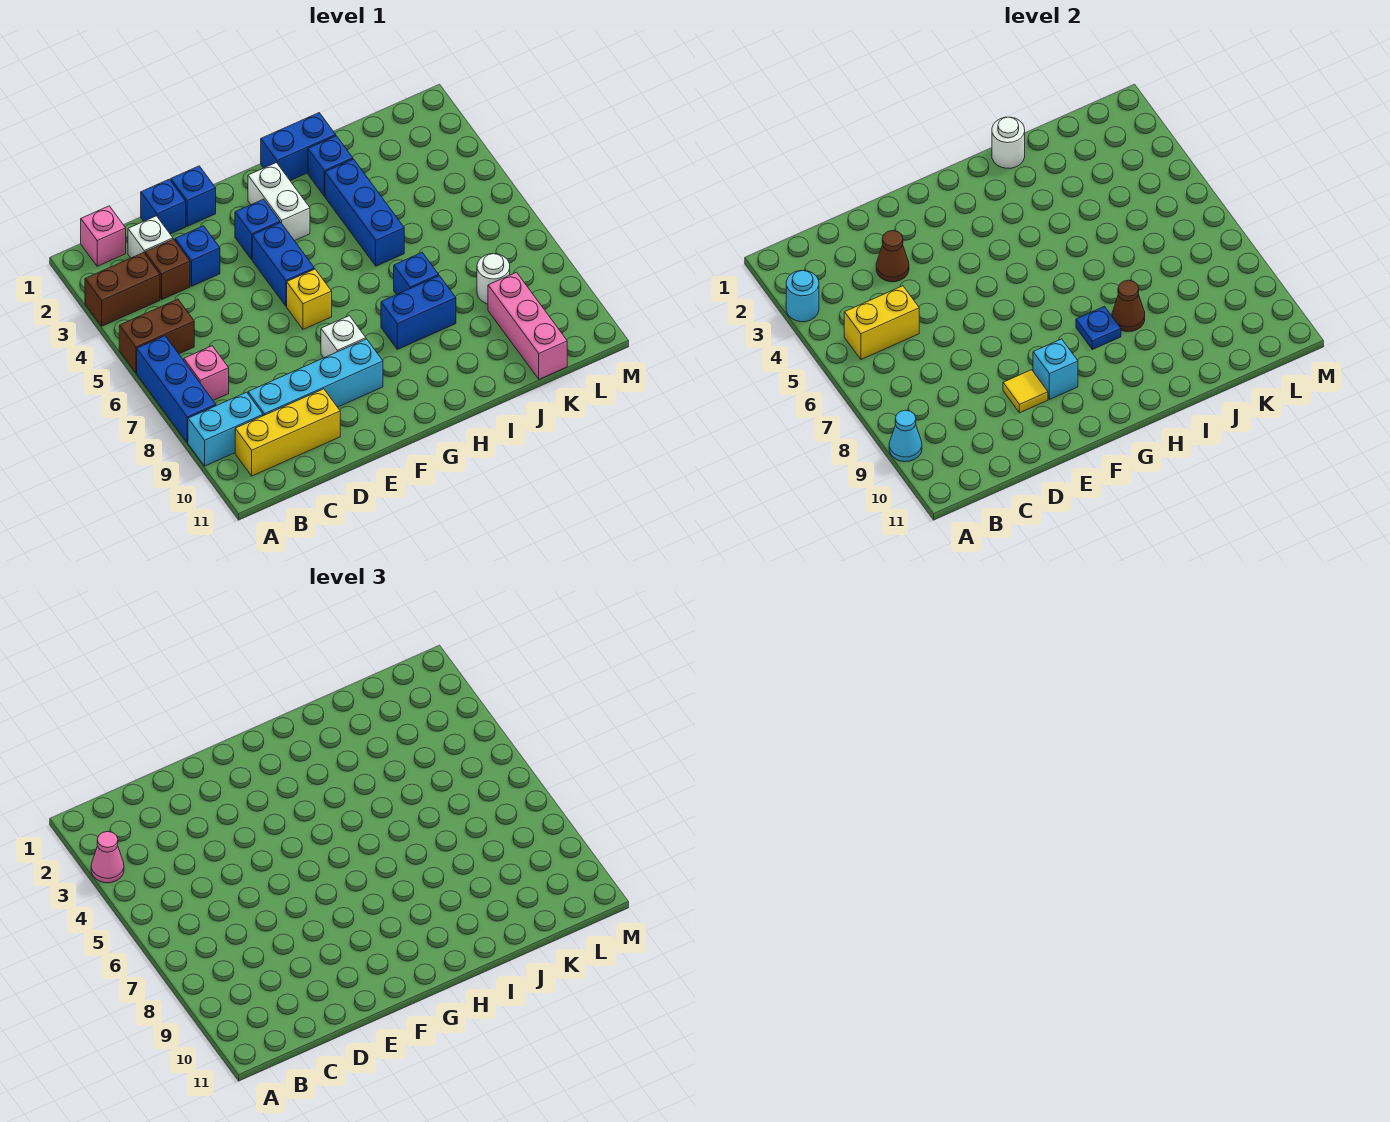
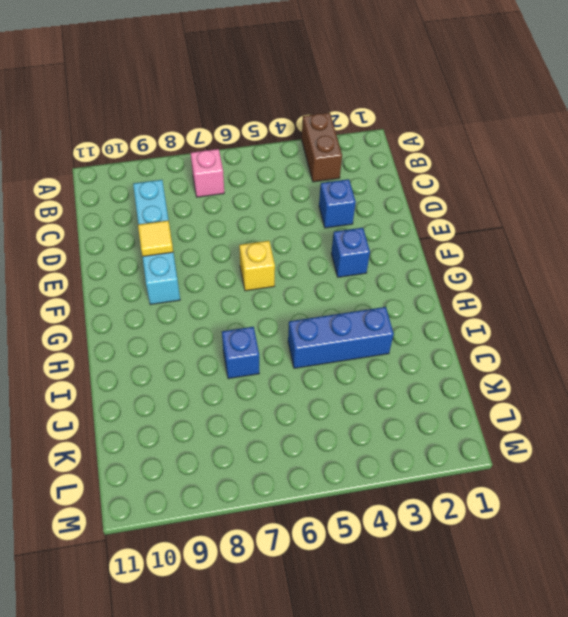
none -> brown 1x2 brick [119,299,194,373]
none -> blue 1x3 brick [137,336,216,443]
none -> cyan 1x2 brick [188,392,263,466]
none -> pink 1x1 brick [81,206,126,266]

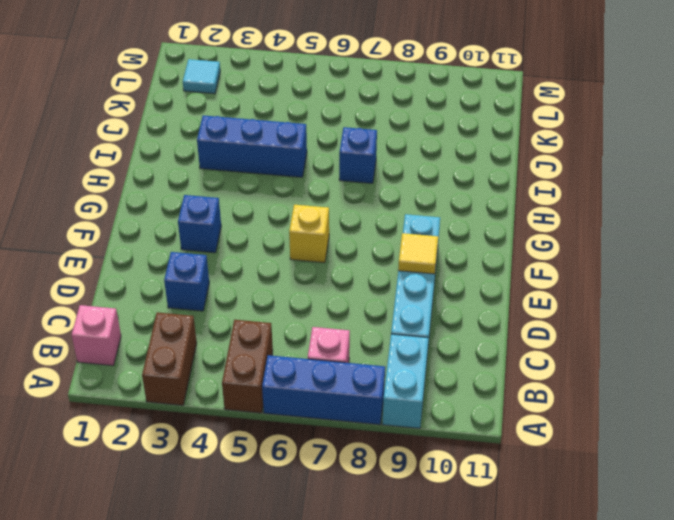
cyan 1x1 tile [183,59,220,94] -> none
none -> yellow 1x3 brick [235,389,340,476]
none -> white 1x1 brick [128,216,173,258]
none -> brown 1x1 brick [145,239,190,299]
none -> blue 1x1 brick [141,179,186,234]

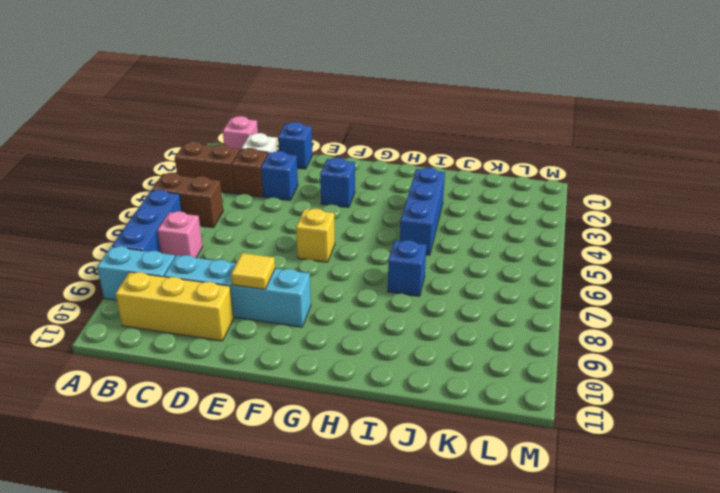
none -> blue 1x1 brick [171,166,216,226]
none -> blue 1x2 brick [252,223,314,306]
none -> white 1x1 brick [321,316,366,358]
none -> white 1x2 brick [248,163,310,241]

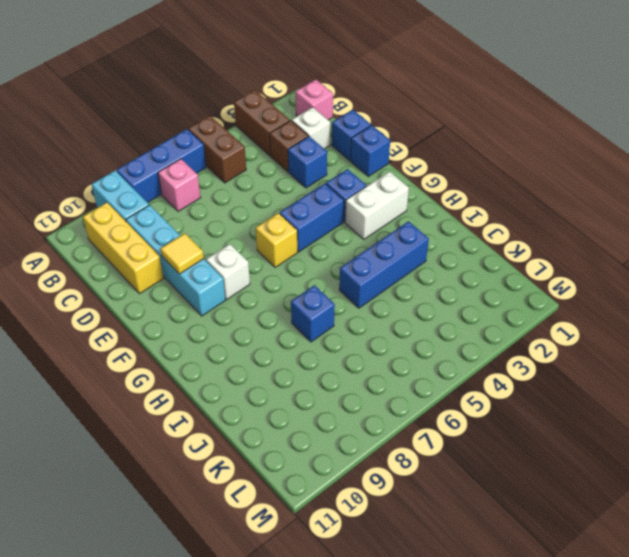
none -> blue 1x2 brick [261,113,336,181]
none -> blue 1x2 brick [381,276,456,349]
none -> blue 1x1 brick [308,136,353,196]
none -> white 1x1 round brick [477,254,510,304]

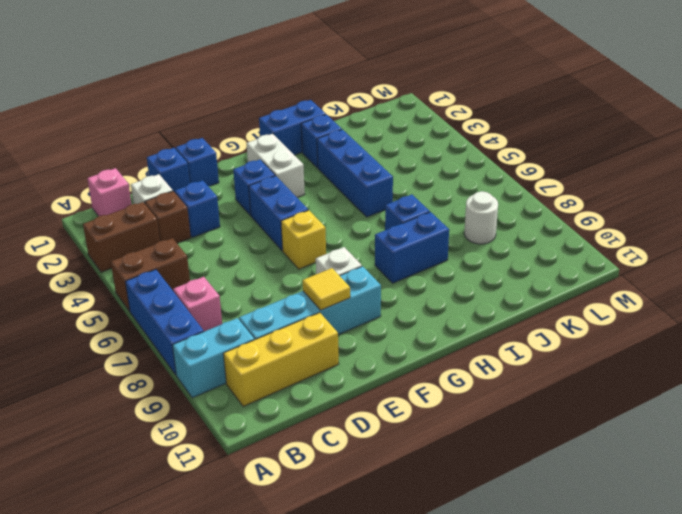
none -> pink 1x3 brick [488,272,567,379]
none -> cyan 1x1 round brick [786,270,819,322]
none -> cyan 1x1 cone [889,410,922,462]
none -> yellow 1x2 brick [844,286,919,359]

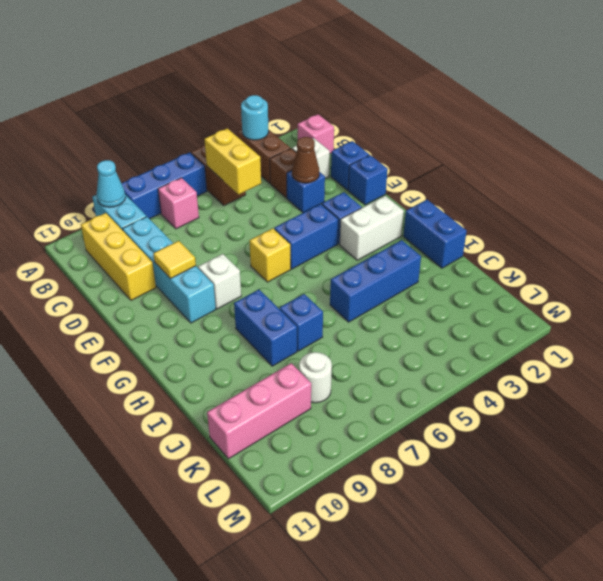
none -> blue 1x1 brick [308,136,353,196]
none -> cyan 1x1 brick [1033,339,1078,399]
none -> blue 1x1 plate [1076,306,1121,349]
none -> white 1x1 round brick [992,117,1025,168]

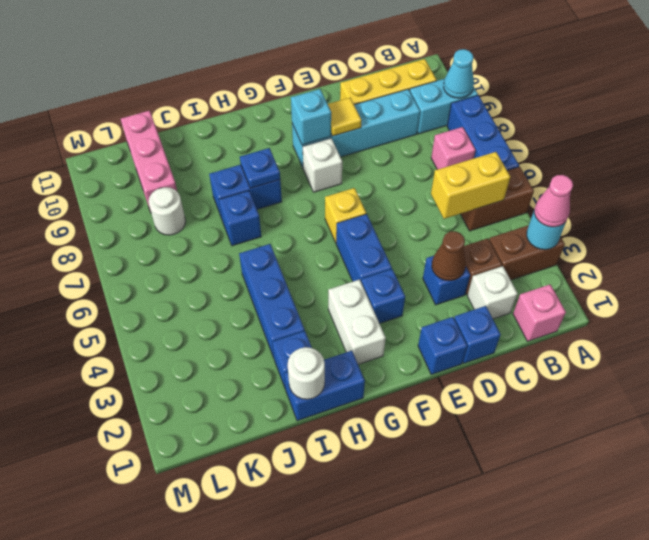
none -> brown 1x1 cone [1112,280,1145,332]

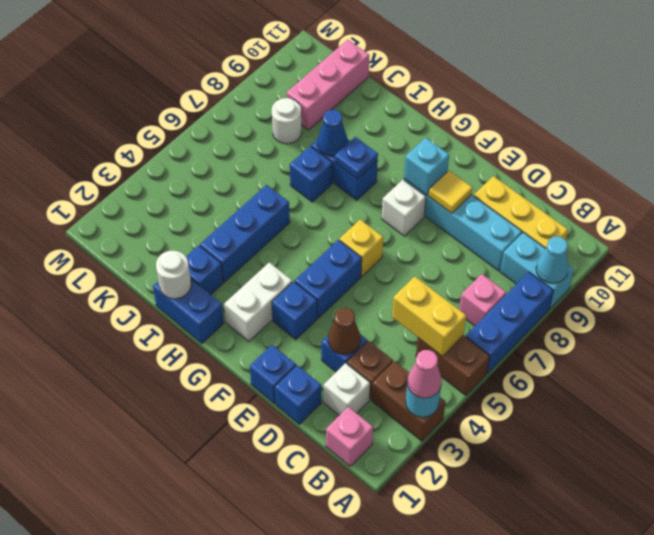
blue 1x1 cone [318,110,348,156] -> brown 1x1 cone [1112,280,1145,332]

